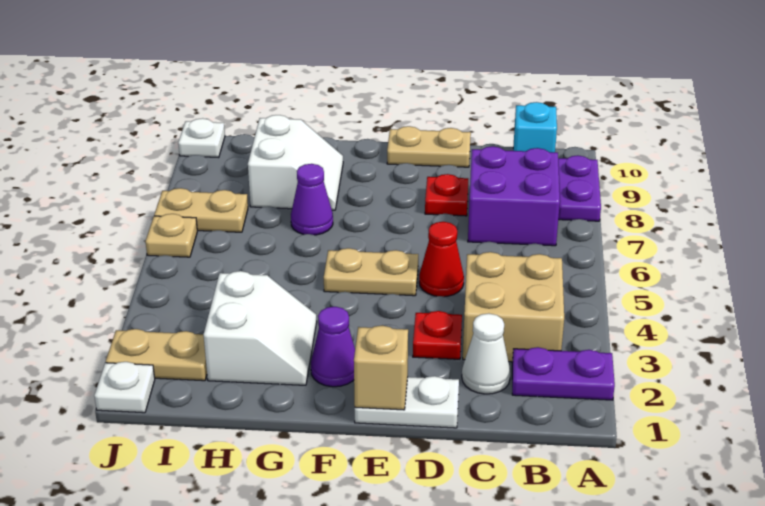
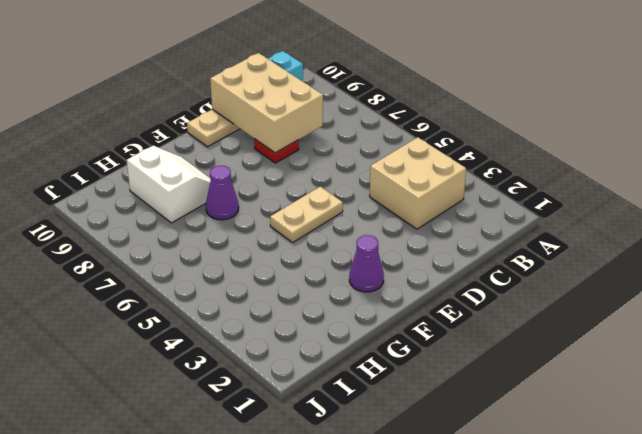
tan 2x3 brick [210,53,323,153] -> none
none -> purple 1x2 plate [512,347,615,400]
none -> purple 1x2 plate [558,155,601,221]
none -> purple 2x2 brick [468,146,560,246]

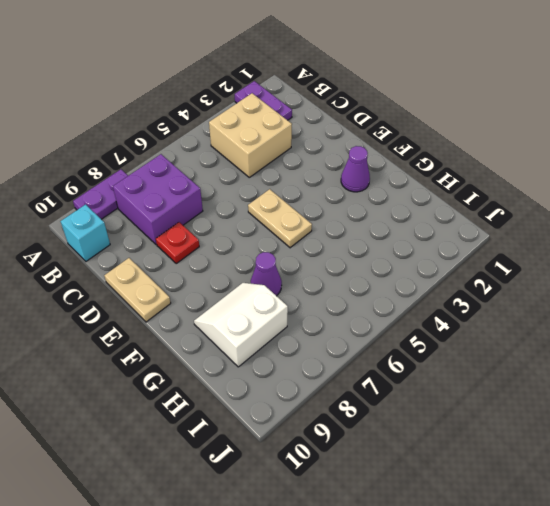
none -> white 1x1 cone [462,313,510,394]
none -> white 1x2 plate [355,376,459,428]
none -> red 1x1 plate [413,311,462,359]

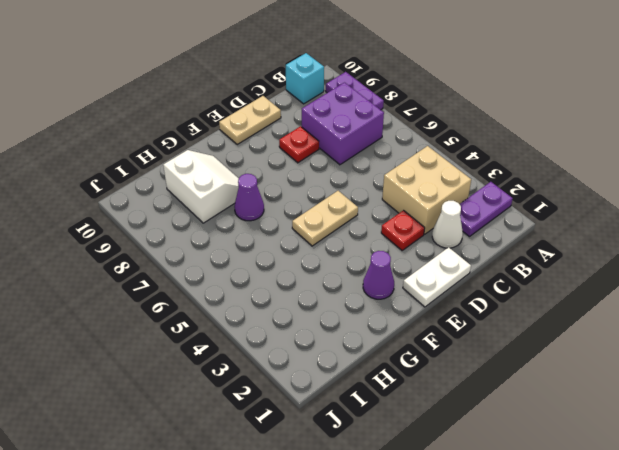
none -> red 1x1 cone [419,222,464,297]
none -> white 2x2 slope [204,271,317,385]
none -> tan 1x2 plate [106,329,207,381]

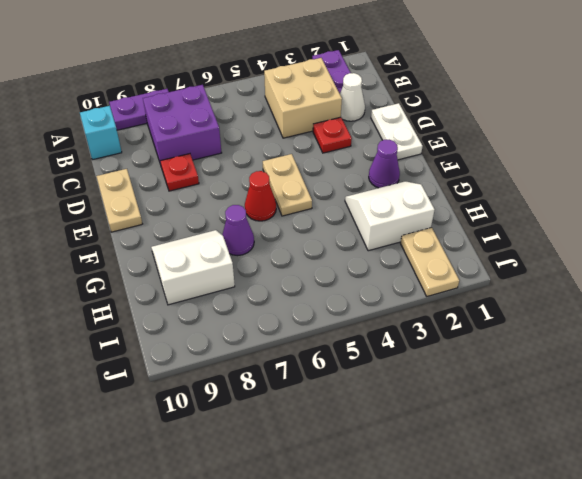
red 1x1 cone [245,171,276,221] -> red 1x1 cone moved to [419,222,464,297]
none -> tan 1x2 plate [154,188,248,232]
none -> white 1x1 plate [94,362,155,413]
none -> tan 1x1 plate [146,214,197,257]

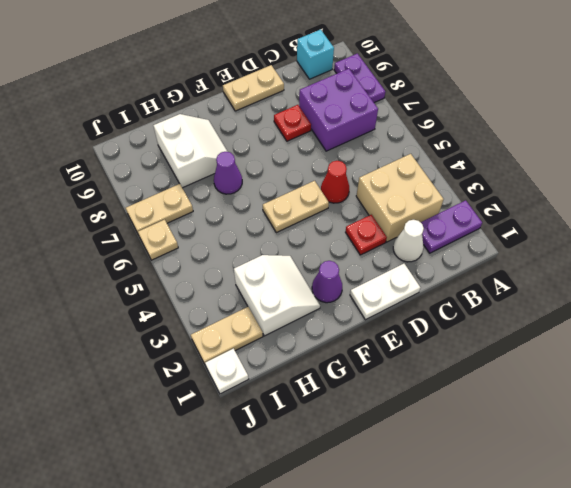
none -> white 1x1 plate [178,118,225,158]
none -> tan 1x1 brick [354,326,408,410]

